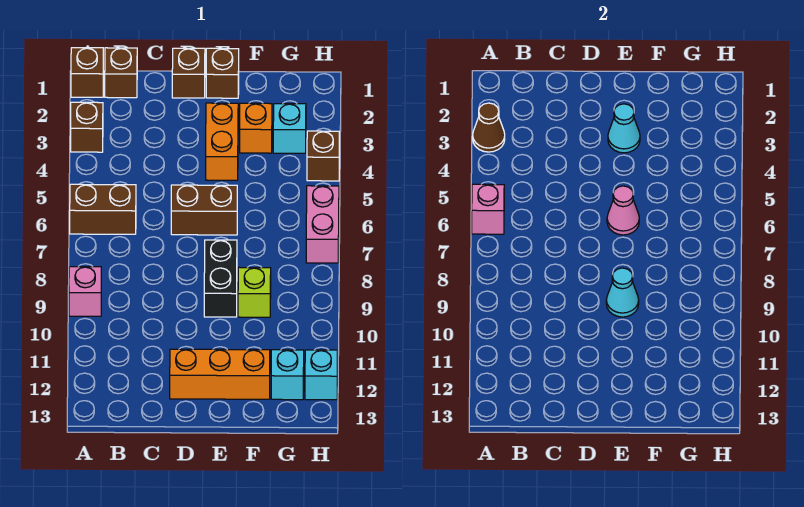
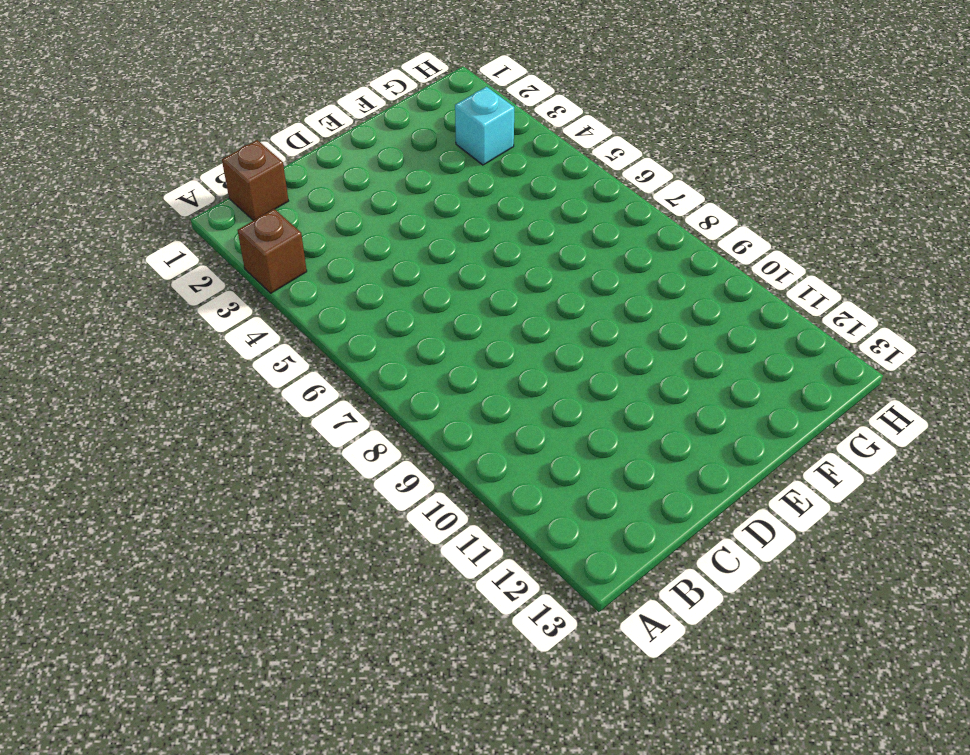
none -> brown 1x1 brick [71,48,103,97]
none -> brown 1x2 brick [70,184,136,234]
none -> pink 1x1 brick [69,267,101,316]

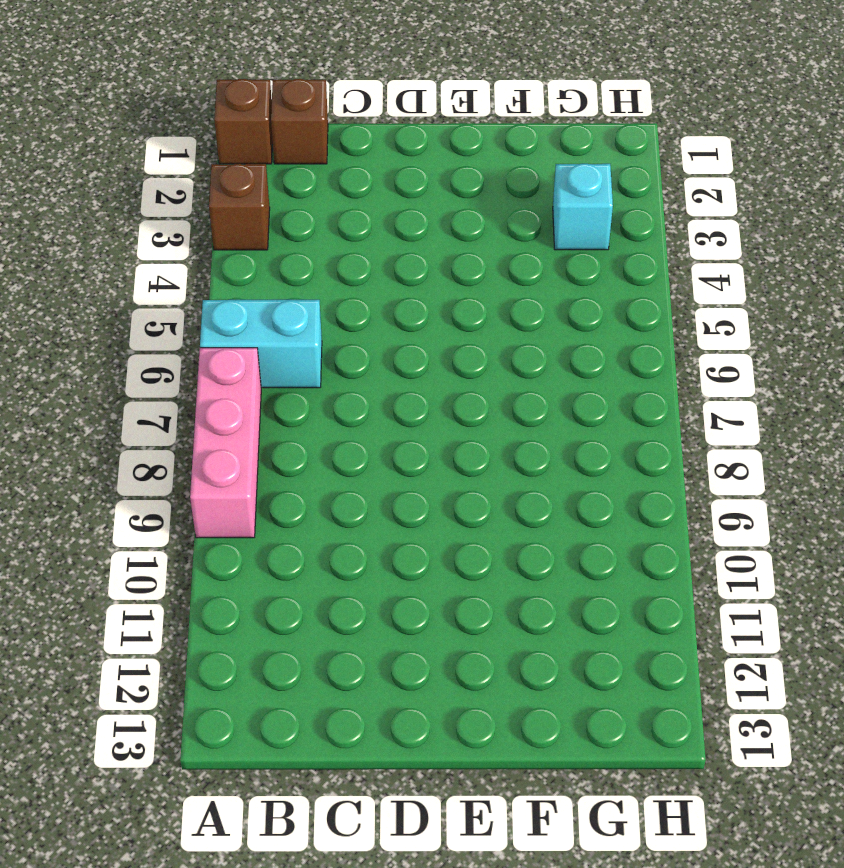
cyan 1x2 brick [200,300,322,388] -> brown 1x2 brick [70,184,136,234]
pink 1x3 brick [190,348,261,538] -> pink 1x1 brick [69,267,101,316]
none -> brown 1x1 brick [172,48,205,98]
none -> brown 1x2 brick [171,185,237,235]
none -> orange 1x3 brick [170,349,270,399]

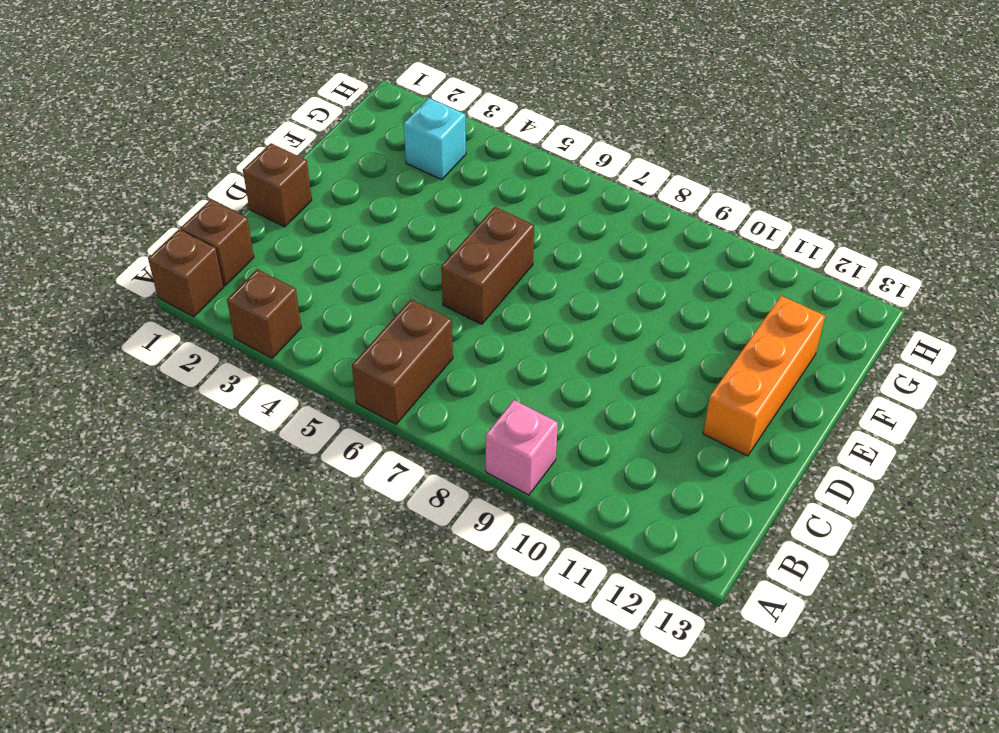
none -> brown 1x1 brick [206,48,239,98]
none -> orange 1x2 brick [206,103,238,180]
none -> black 1x2 brick [204,240,237,317]

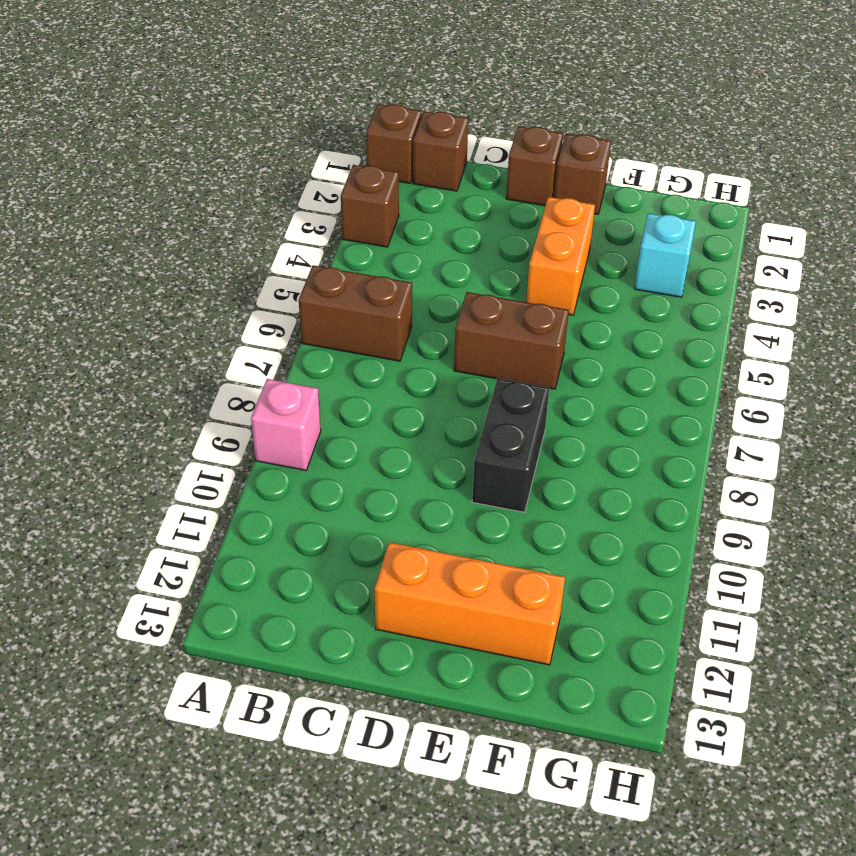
none -> orange 1x1 brick [240,103,272,153]
none -> lime 1x1 brick [238,267,271,317]
none -> cyan 1x1 brick [271,350,304,400]

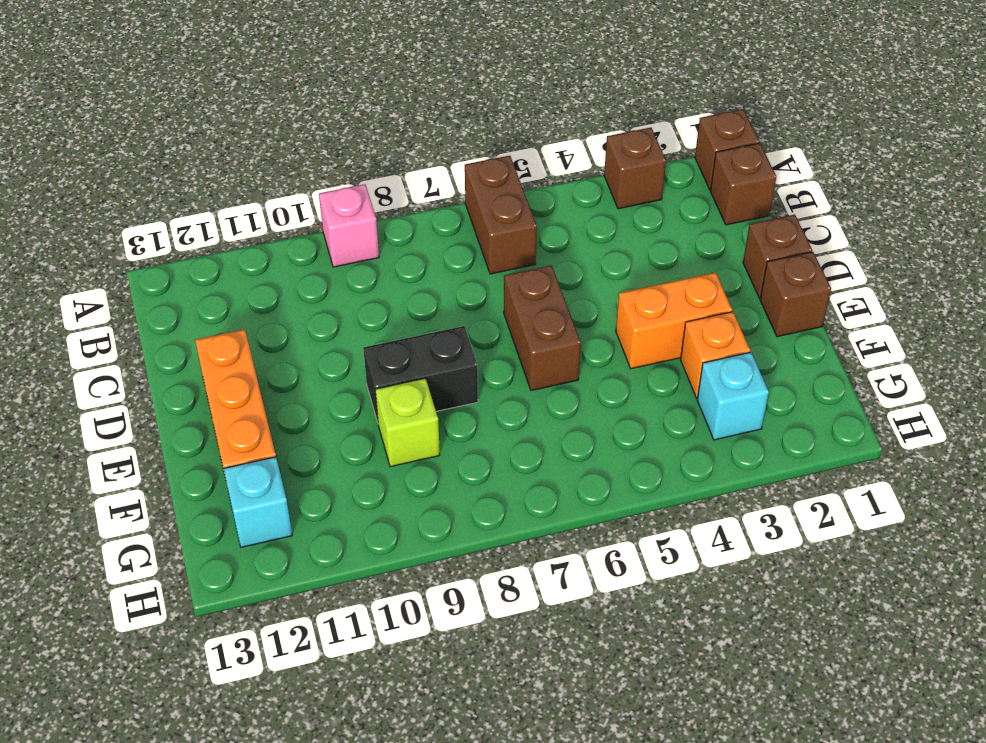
none -> brown 1x1 brick [307,131,339,181]
none -> pink 1x2 brick [306,186,339,263]
none -> cyan 1x1 brick [305,350,337,400]

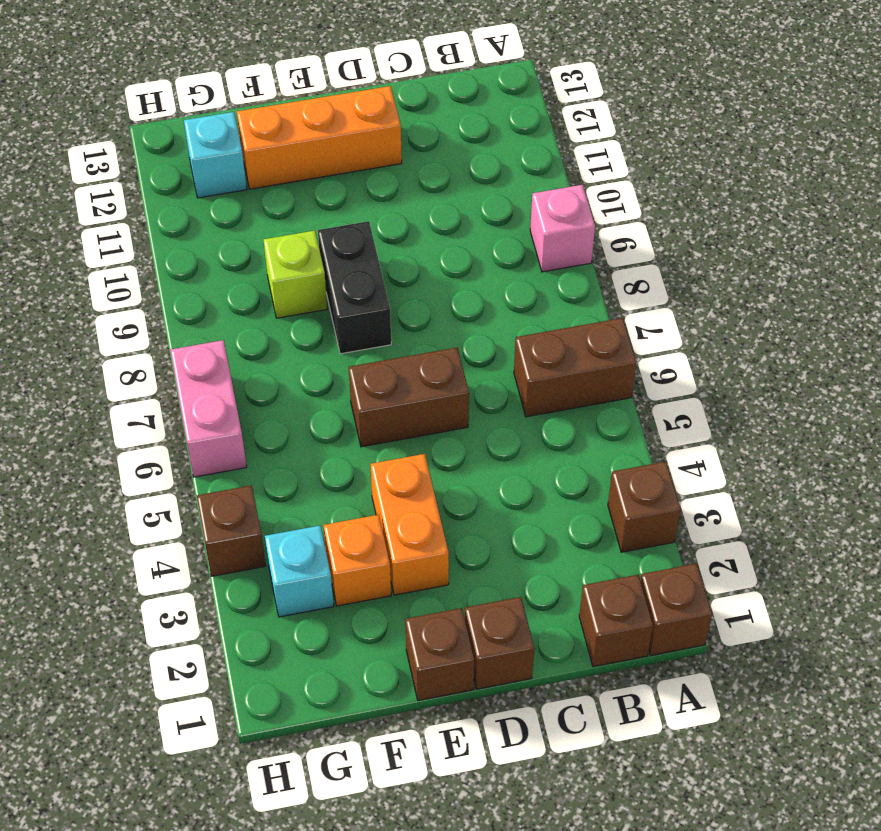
none -> cyan 1x1 brick [305,350,337,400]
none -> brown 1x1 cone [473,103,505,152]
none -> pink 1x1 brick [472,184,504,234]

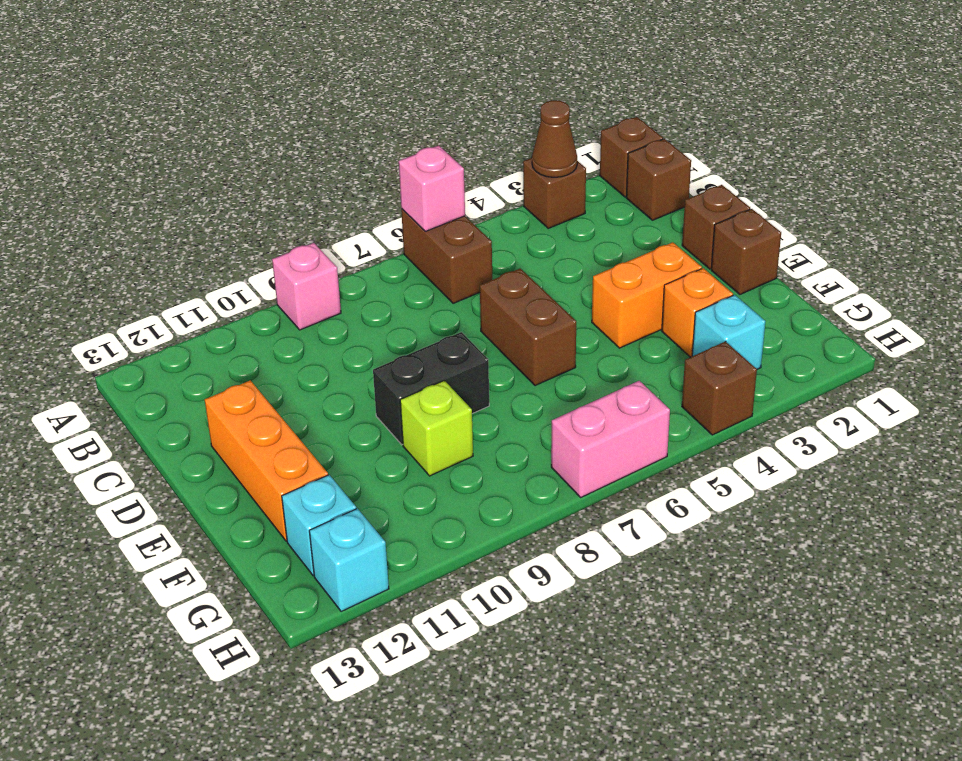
none -> cyan 1x1 cone [608,104,640,153]
none -> pink 1x1 cone [607,186,639,235]
none -> cyan 1x1 cone [606,268,639,317]

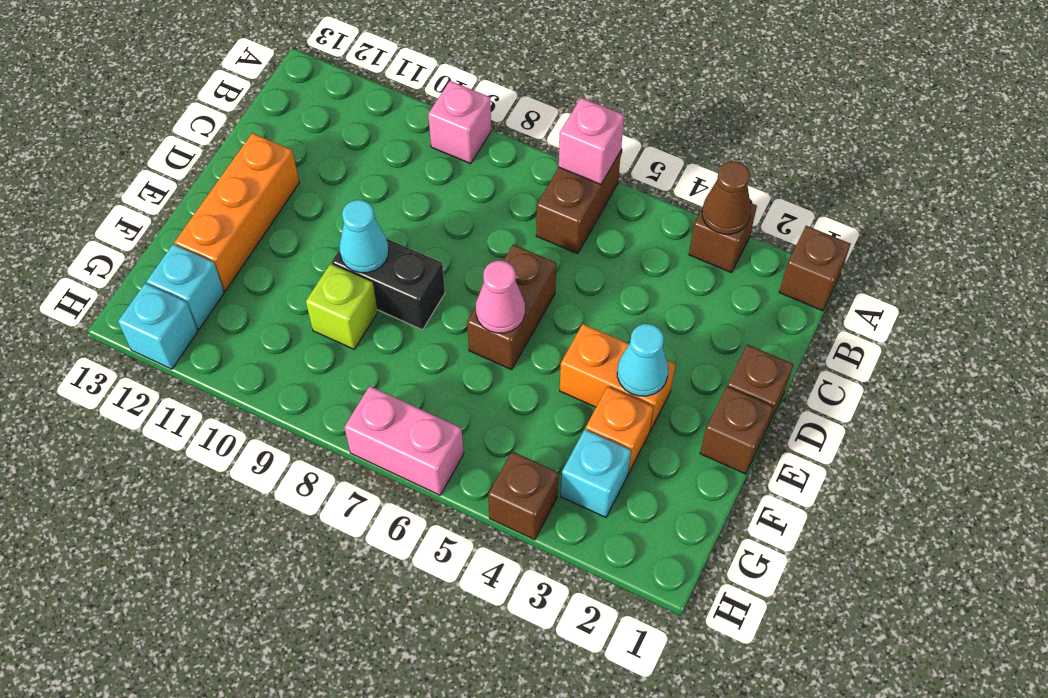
none -> brown 1x1 brick [105,48,137,98]

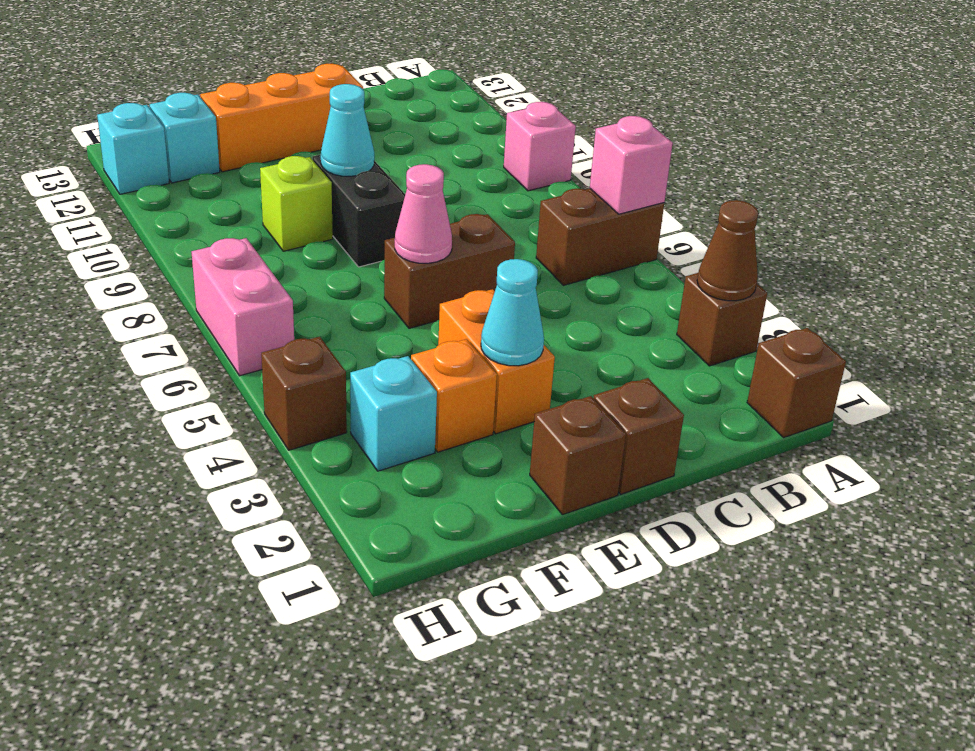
none -> brown 1x1 brick [105,48,137,98]

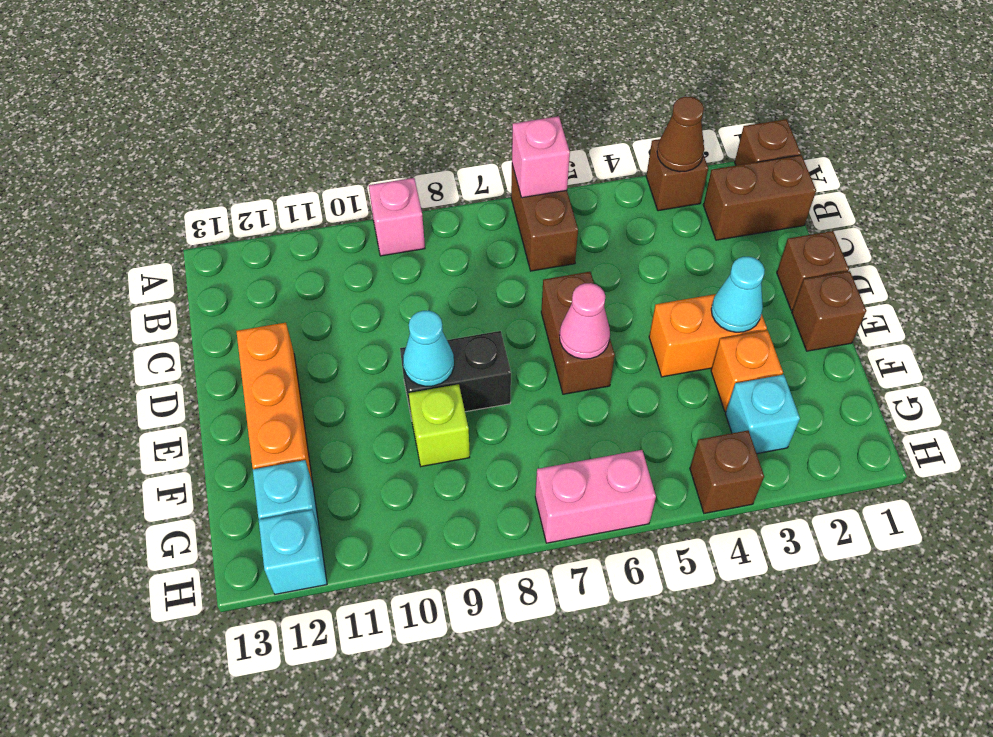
brown 1x2 brick [703,155,816,240] -> brown 1x1 brick [105,48,137,98]

